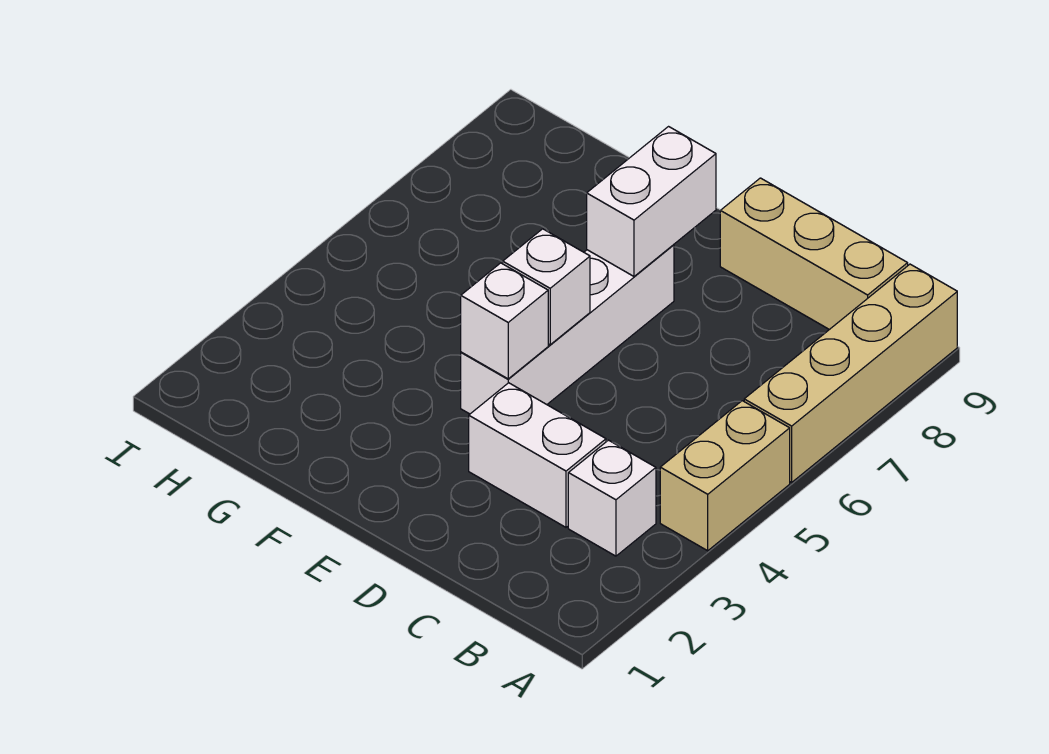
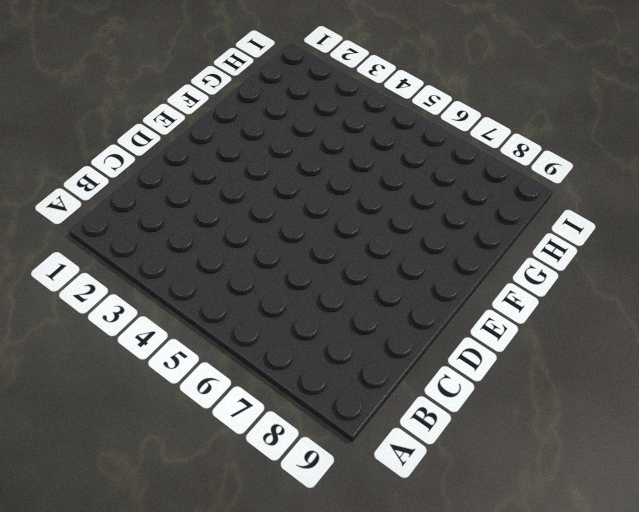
none -> tan 1x2 brick [660,401,790,551]
none -> tan 1x4 brick [744,264,957,482]

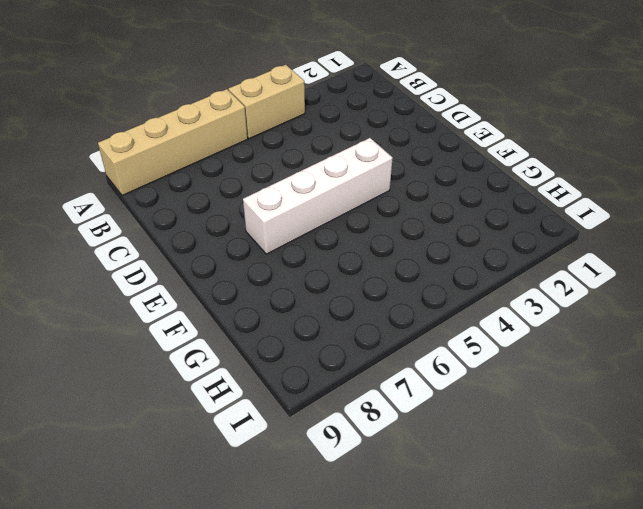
none -> white 1x1 brick [568,440,656,556]
none -> tan 1x3 brick [720,178,908,330]

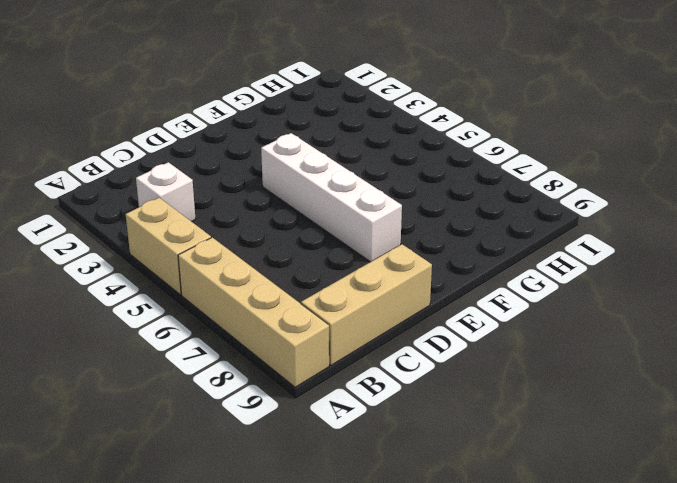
none -> white 1x2 brick [469,383,606,527]
none -> white 1x1 brick [461,263,548,379]

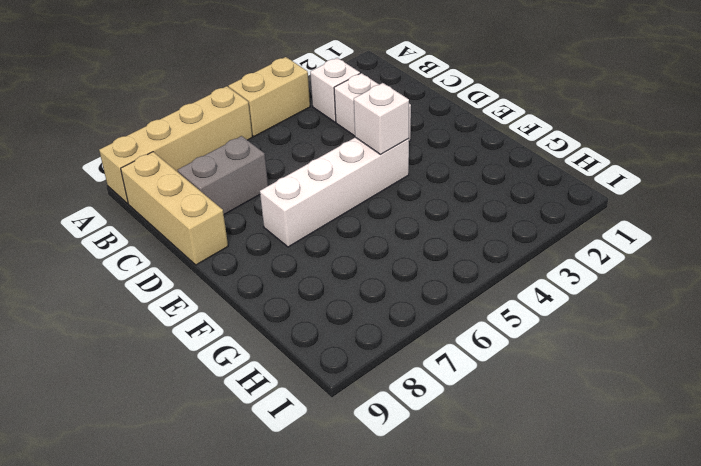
grey 1x2 brick [178,136,268,214] -> none
none -> white 1x1 brick [503,229,590,345]
none -> white 1x2 brick [587,127,716,276]

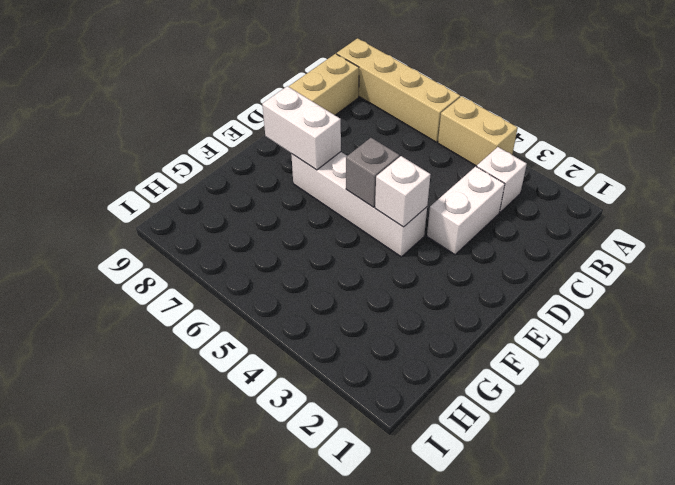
grey 1x1 brick [346,138,399,207] -> white 1x1 brick [503,229,590,345]

